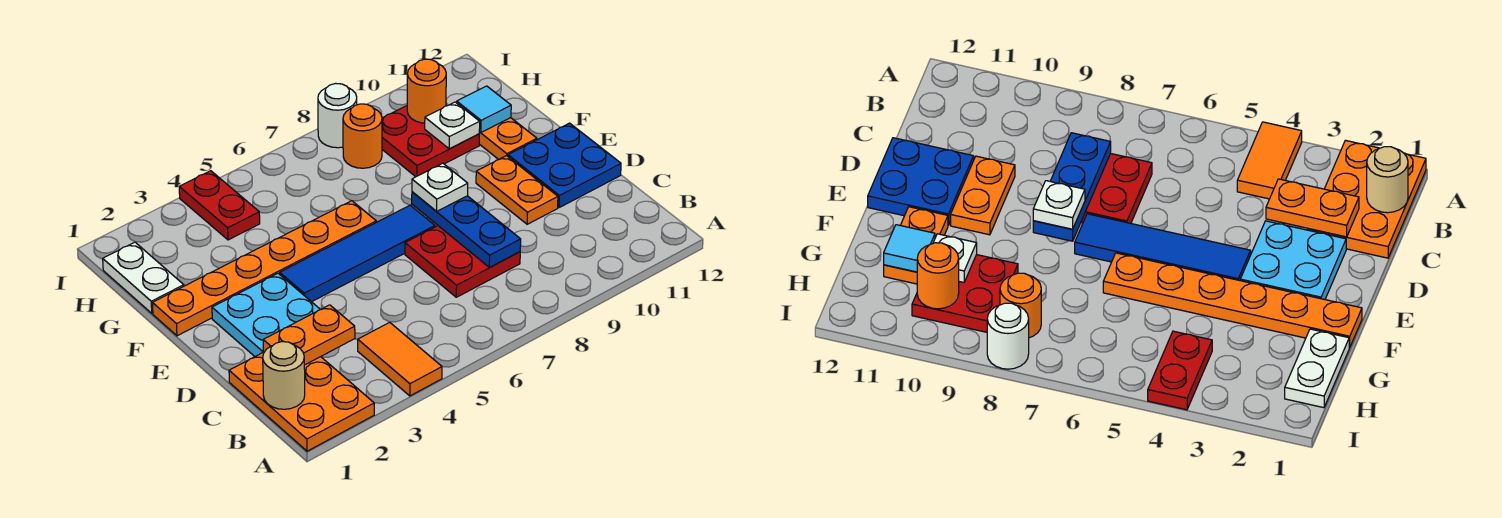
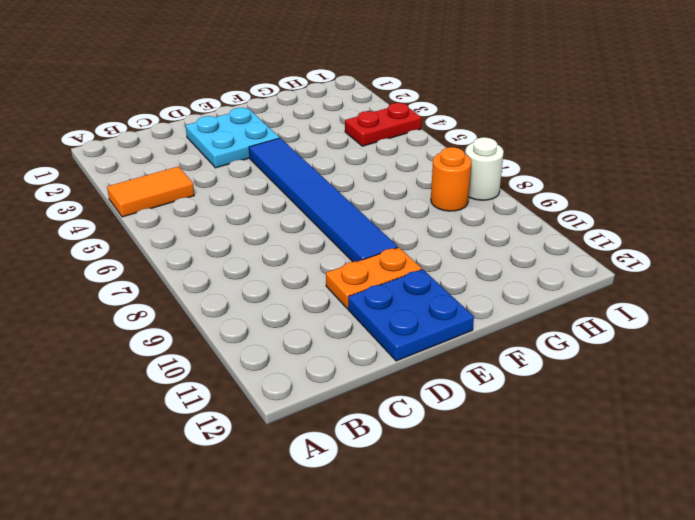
blue 1x6 tile [249,138,398,262] -> blue 1x4 tile [280,205,435,302]
none -> orange 2x3 plate [229,352,374,451]
none -> red 2x2 plate [405,226,520,297]
none -> orange 1x6 plate [153,201,376,336]

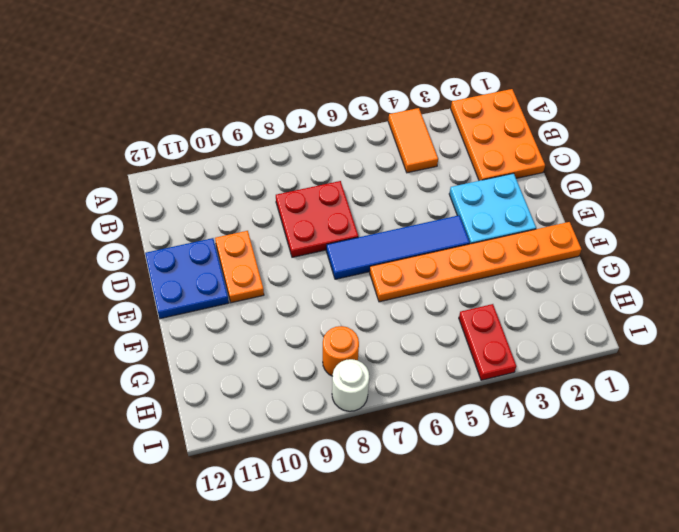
none -> orange 1x2 plate [479,118,537,160]
none -> white 1x2 plate [103,242,184,313]
none -> red 2x2 plate [382,106,479,177]

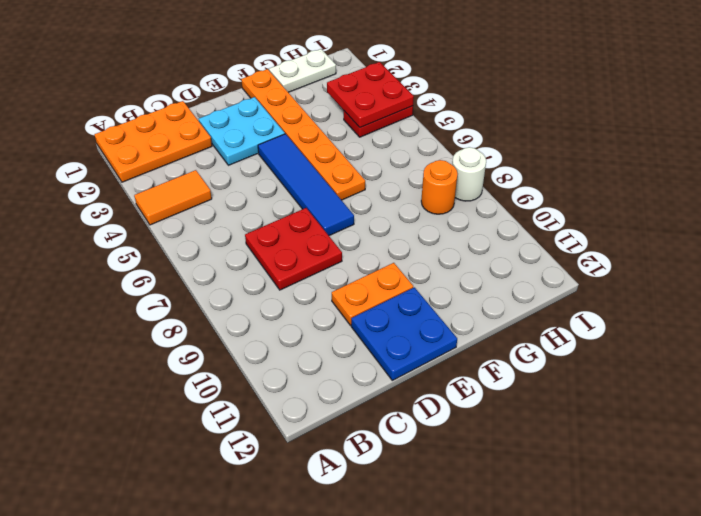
red 2x2 plate [327,62,414,128] -> red 2x2 plate moved to [382,106,479,177]
none -> orange 1x2 plate [479,118,537,160]
none -> tan 1x1 round brick [263,342,305,409]
none -> orange 1x2 plate [263,305,355,365]

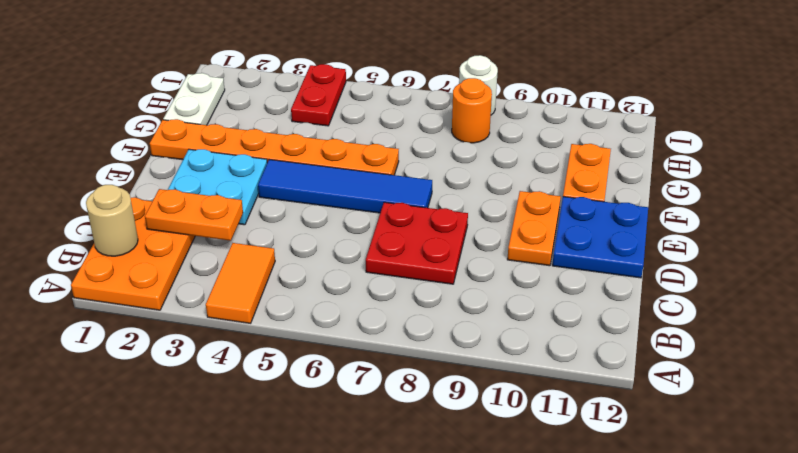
none -> red 2x2 plate [382,106,479,177]
none -> blue 1x3 plate [412,192,521,267]
none -> white 1x1 plate [425,102,480,149]

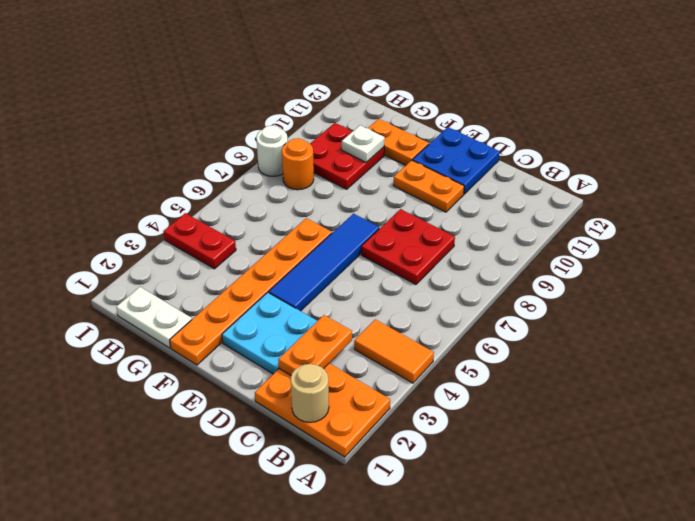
none -> blue 1x3 plate [412,192,521,267]
none -> cyan 1x1 tile [457,86,511,132]
none -> orange 1x1 round brick [407,59,446,123]

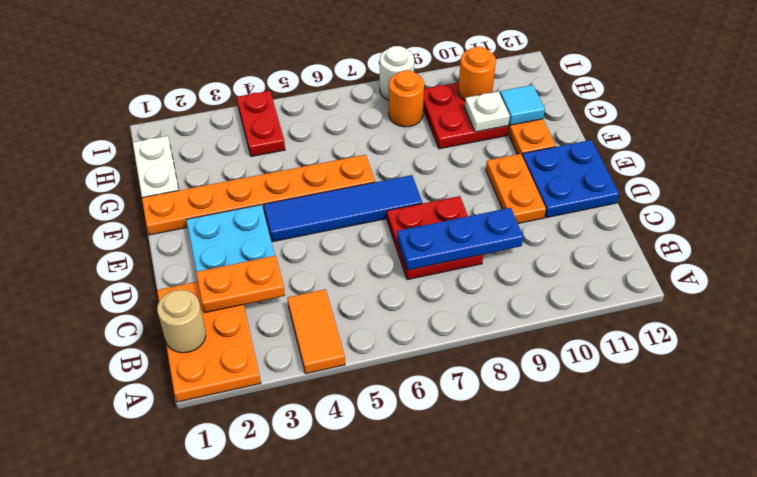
blue 1x3 plate [397,208,523,270] -> blue 1x3 plate turned to [412,192,521,267]
none -> white 1x1 plate [412,163,468,211]

